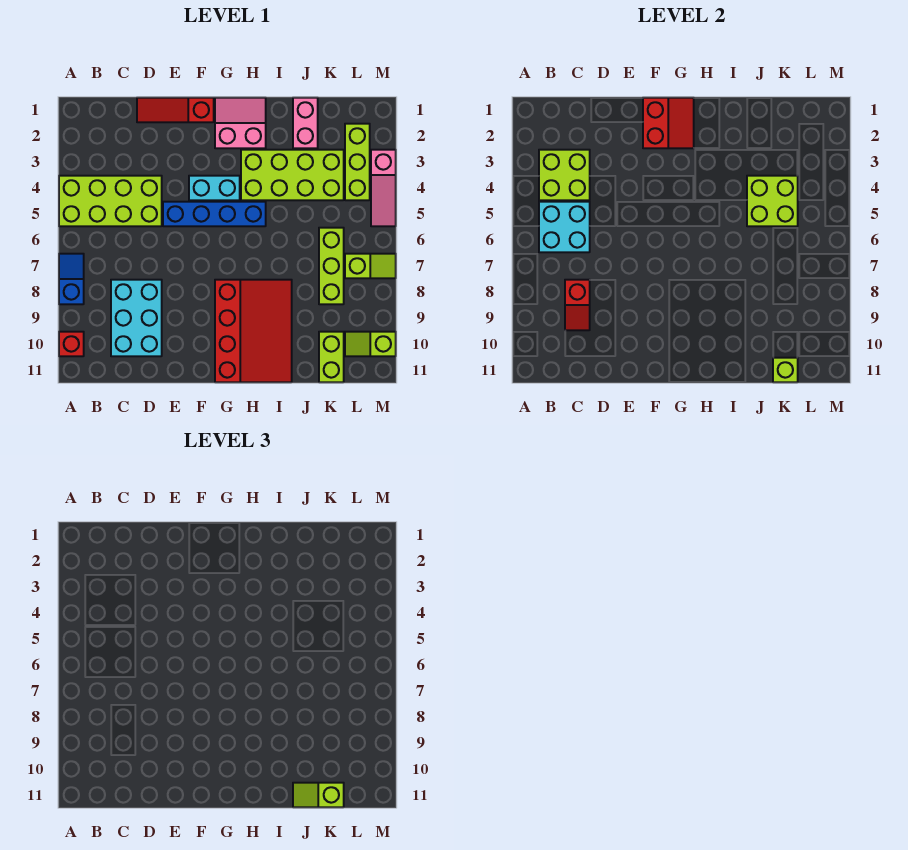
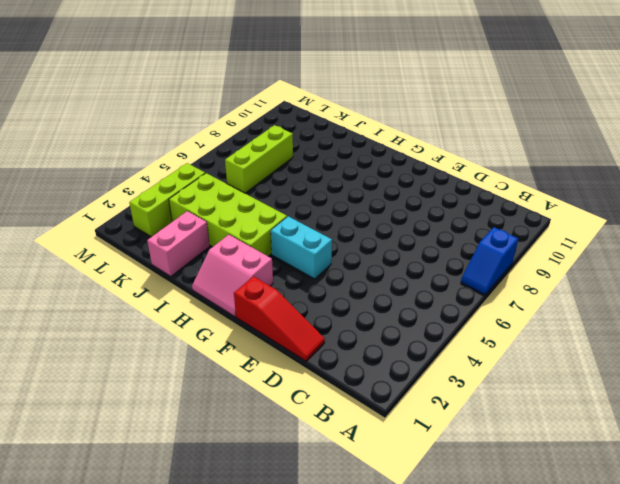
none -> lime 2x4 brick [59,176,162,226]
none -> red 1x1 brick [59,332,84,356]
none -> cyan 2x3 brick [111,280,162,356]

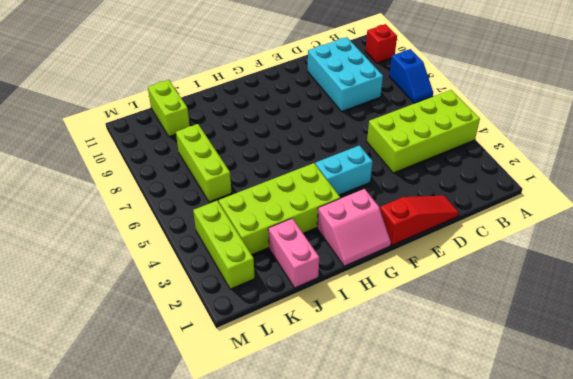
none -> blue 1x4 brick [163,202,266,226]
none -> red 3x4 slope [215,280,292,382]
none -> lime 1x2 slope [345,254,396,278]

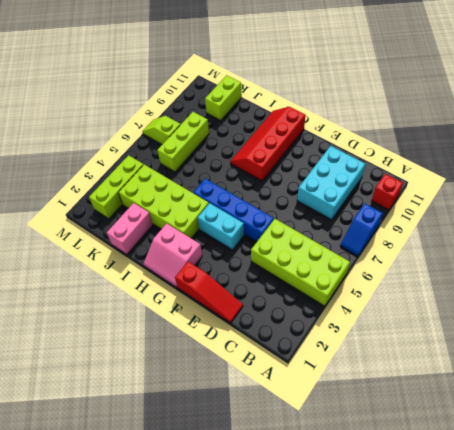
red 2x4 slope [230,107,305,181] -> red 3x4 slope [215,280,292,382]
none -> lime 1x2 slope [345,332,396,356]
none -> pink 1x3 slope [371,150,396,226]
none -> lime 2x2 brick [539,150,590,200]

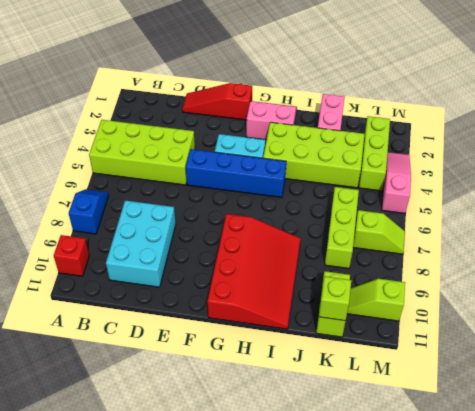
pink 1x3 slope [382,152,411,213] -> pink 1x3 slope turned to [371,150,396,226]
none -> lime 2x2 brick [539,150,590,200]
none -> cyan 2x2 brick [539,202,590,252]
none -> red 1x2 slope [565,280,590,330]

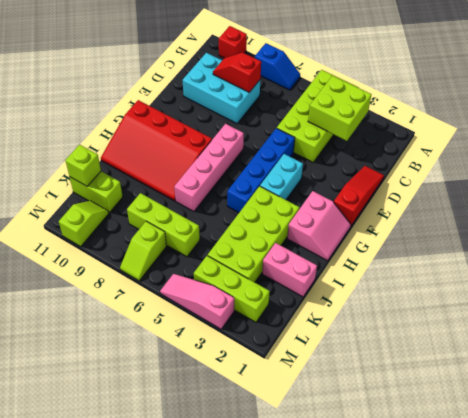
pink 1x4 brick [174,124,244,212] -> none
none -> cyan 2x2 brick [539,202,590,252]
none -> red 2x2 slope [643,98,694,148]
none -> lime 2x2 brick [747,176,798,226]

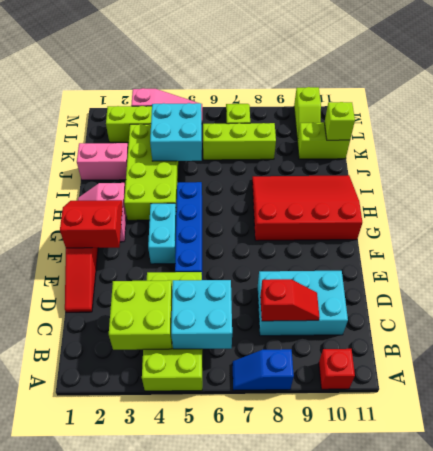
cyan 2x2 brick [150,103,202,161] -> lime 2x2 brick [747,176,798,226]
none -> lime 1x2 slope [293,783,344,807]

